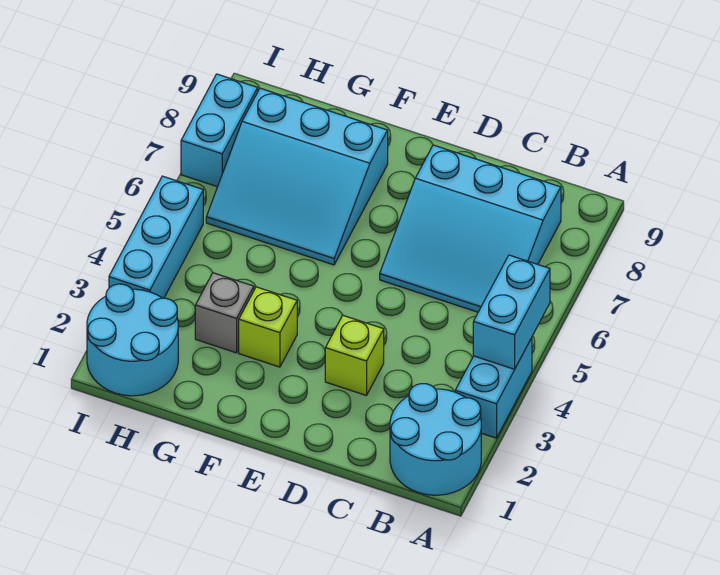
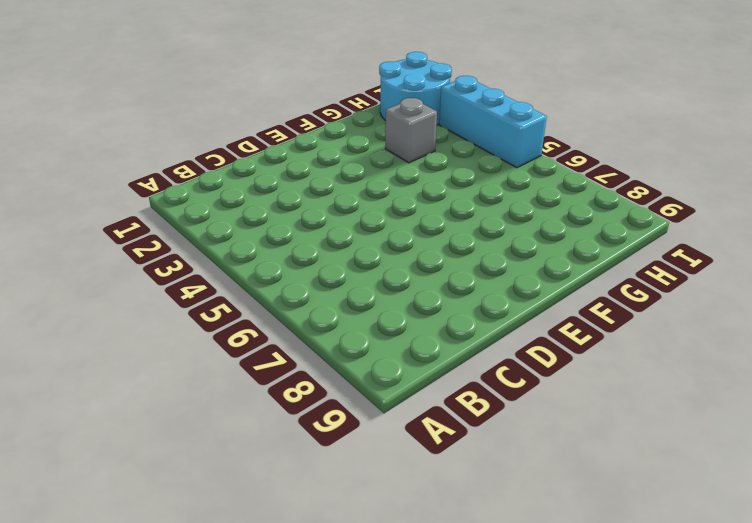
none -> cyan 2x2 round brick [390,384,481,495]
none -> cyan 1x2 brick [455,338,532,438]

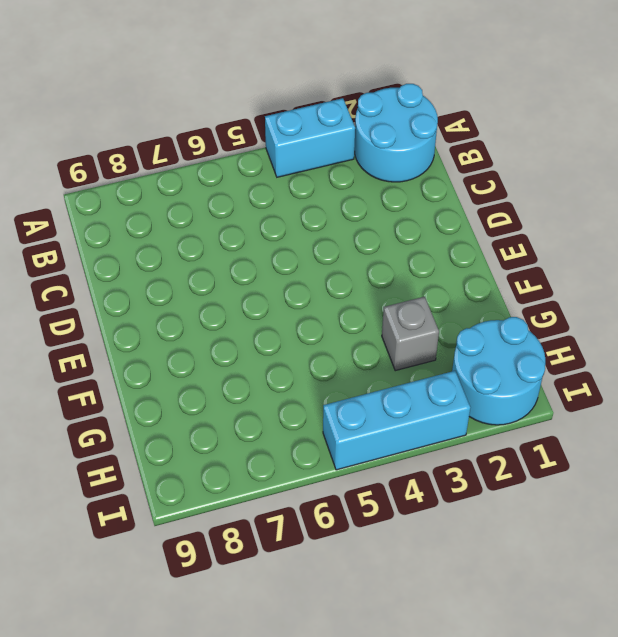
none -> cyan 3x3 slope [380,145,561,312]
none -> lime 1x1 brick [325,315,384,395]

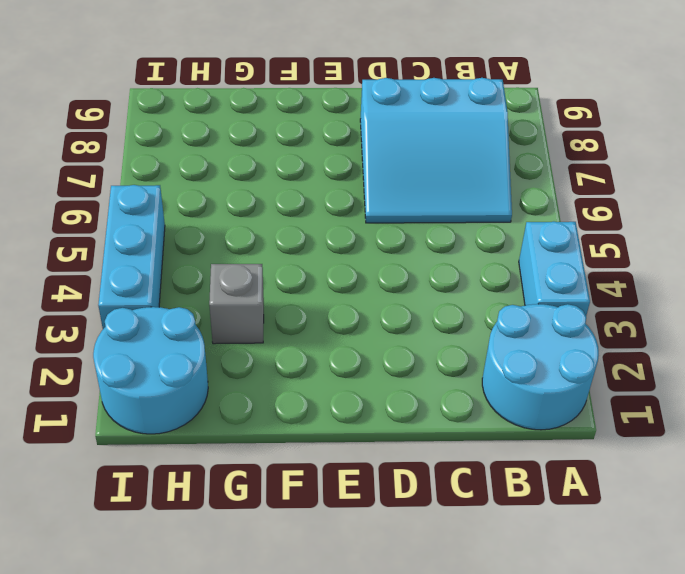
none -> lime 1x1 brick [325,315,384,395]
none -> lime 1x1 brick [239,287,297,367]

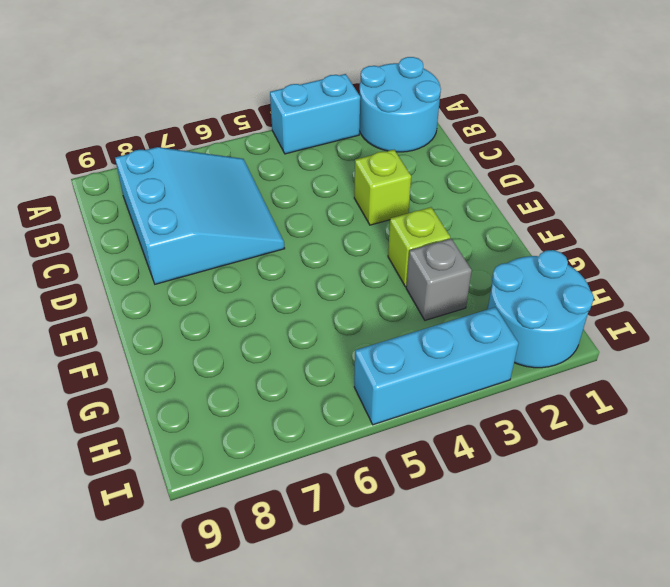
none -> cyan 3x3 slope [206,88,388,265]
none -> cyan 1x2 brick [181,74,258,187]

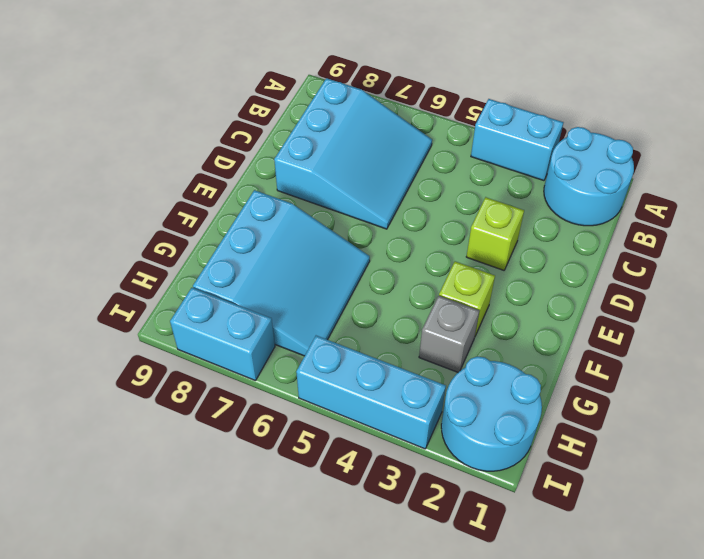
none -> cyan 1x2 brick [473,255,550,369]

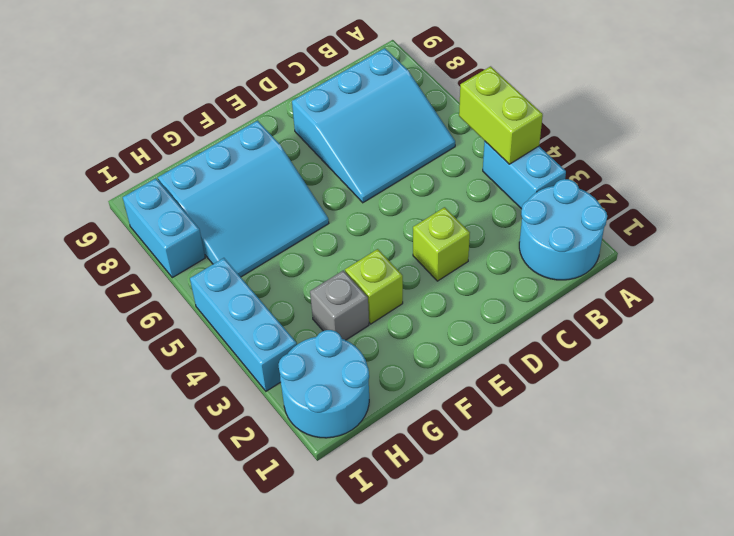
lime 1x2 brick [459,66,543,164] -> cyan 1x2 brick [473,255,550,369]

